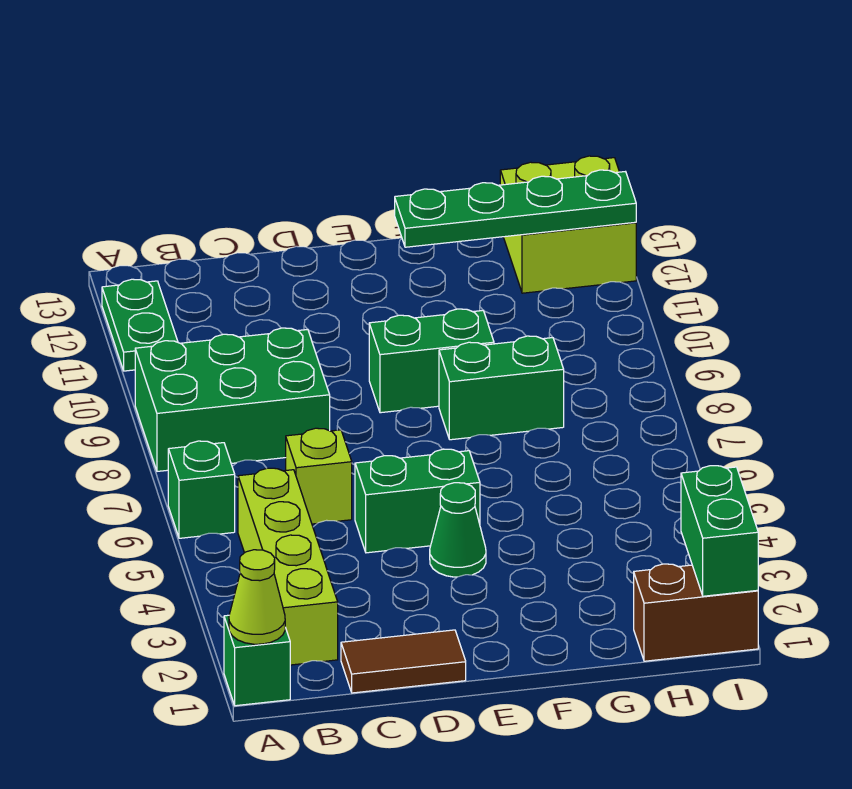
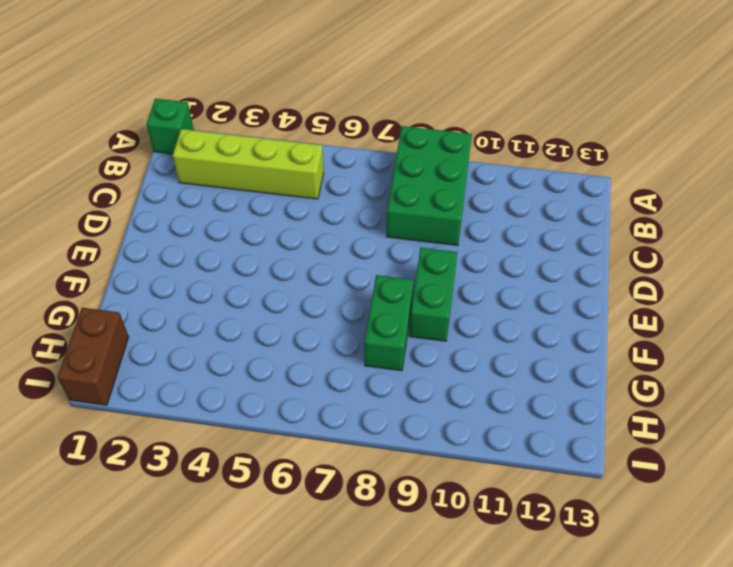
none -> green 1x1 brick [168,441,235,538]
none -> green 1x2 plate [102,279,178,371]
none -> brown 1x2 tile [341,630,466,693]

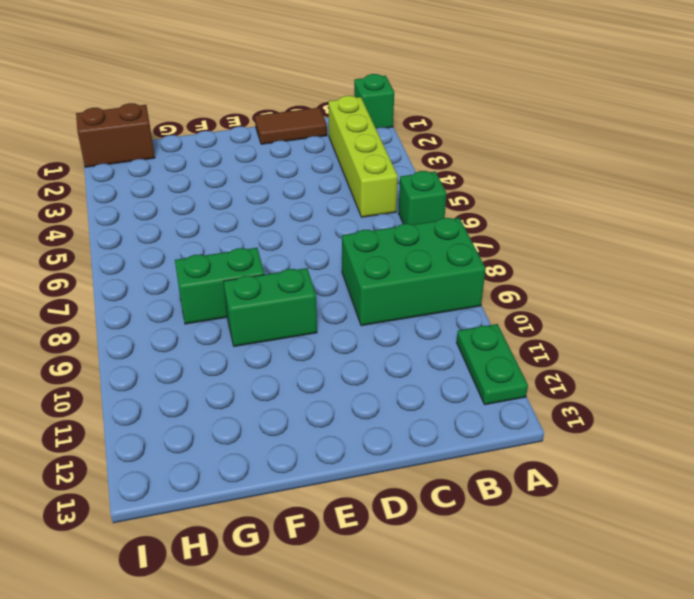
none -> lime 1x1 brick [286,428,352,524]
none -> green 1x2 brick [355,449,480,553]
none -> green 1x1 cone [430,483,486,577]

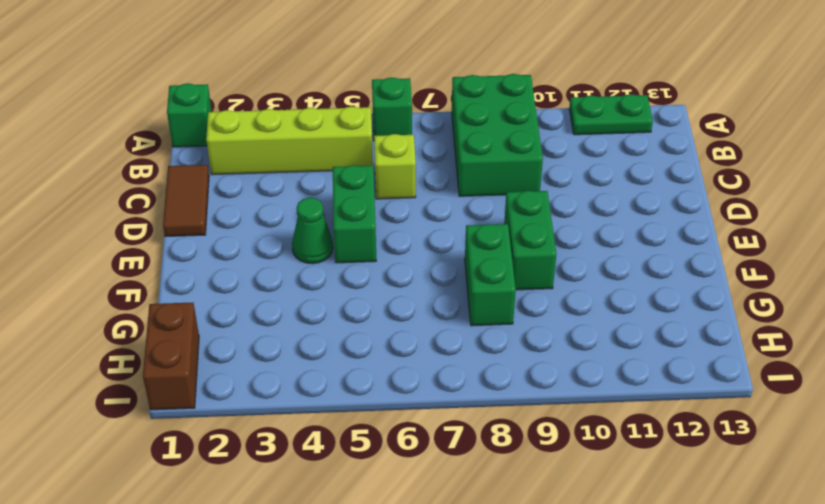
none -> lime 2x2 brick [500,156,636,293]
none -> lime 1x1 cone [229,550,285,644]
none -> green 1x4 plate [395,170,636,247]

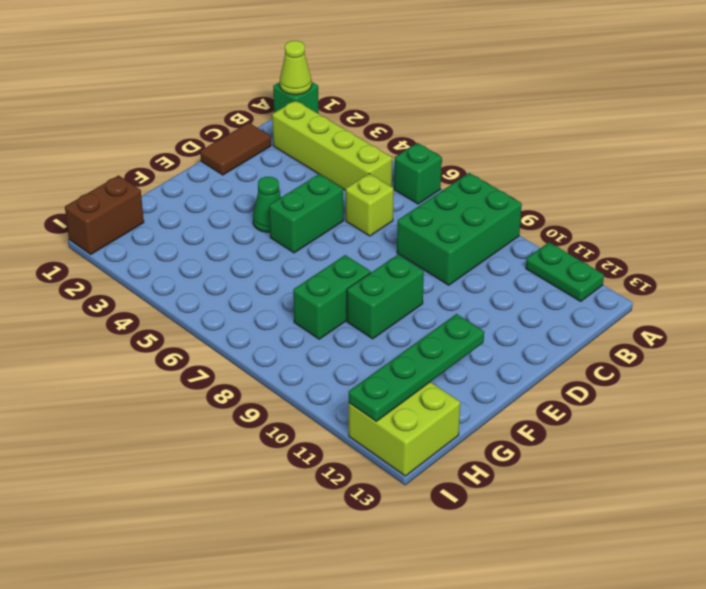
none -> green 1x2 brick [681,466,758,596]

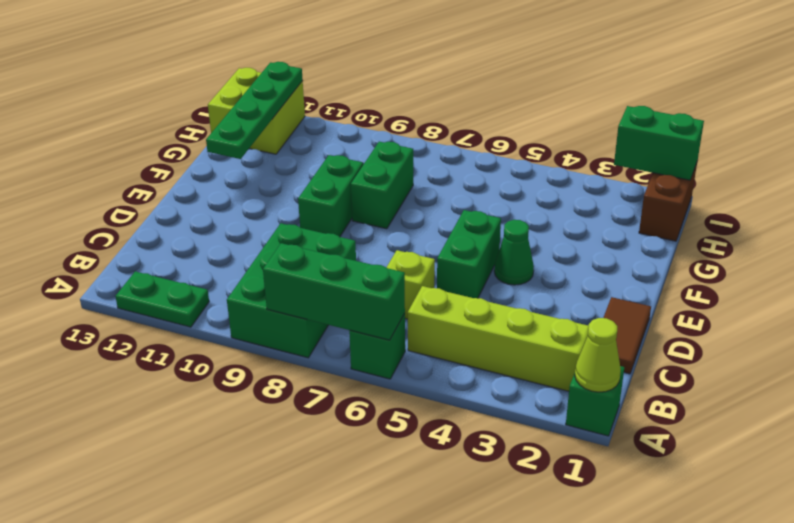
green 1x3 brick [263,243,405,340] -> none

